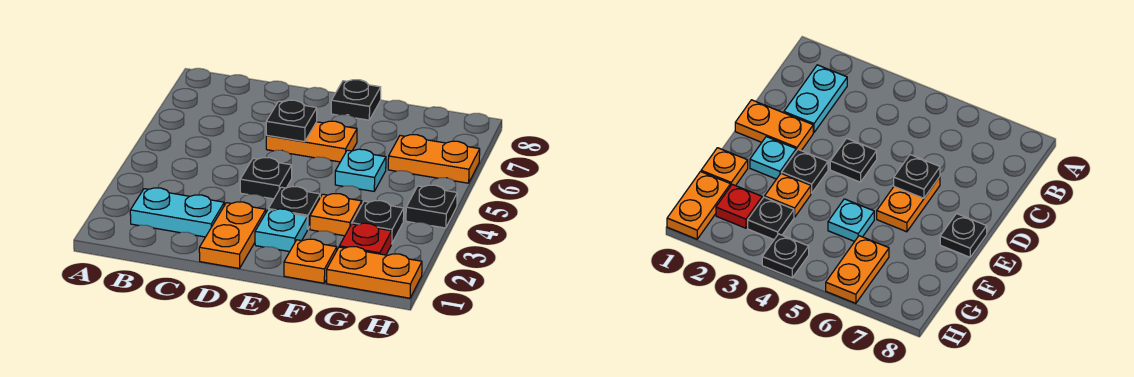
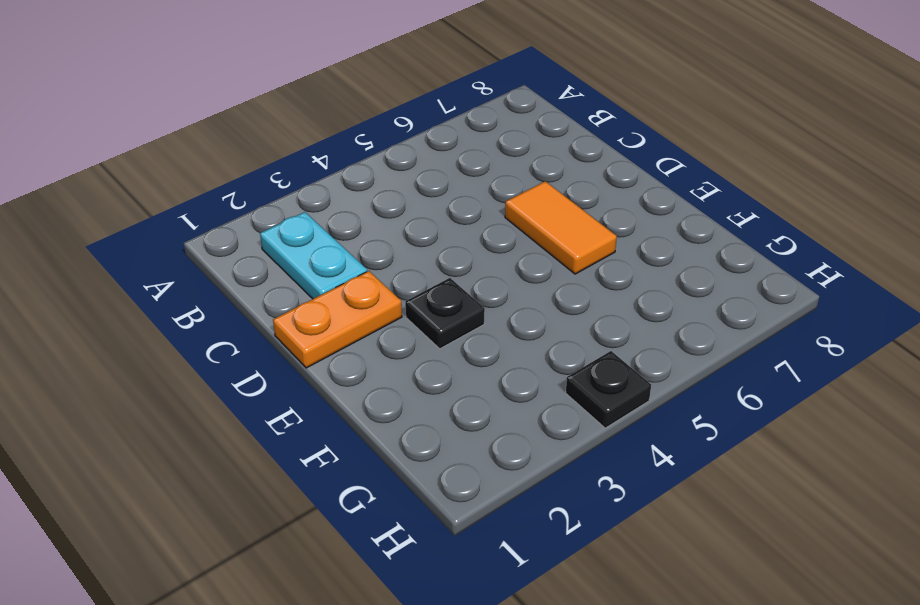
orange 1x2 tile [505,181,617,274] -> orange 1x2 plate [266,121,357,162]
none -> black 1x1 plate [240,158,292,199]
none -> cyan 1x1 plate [255,209,307,252]
none -> black 1x1 plate [331,80,381,120]

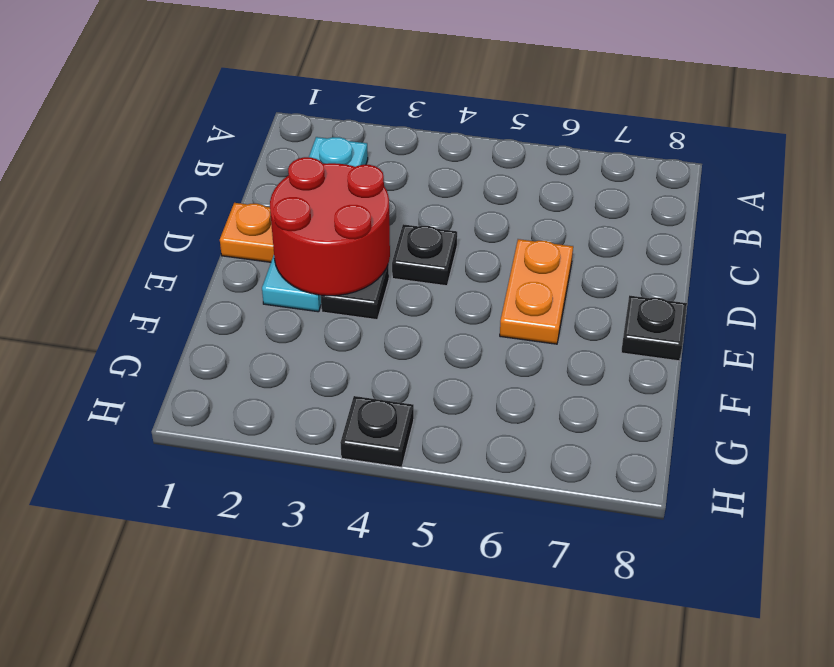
red 2x2 round brick [270,157,390,296] -> none
none -> orange 1x1 plate [284,239,337,283]
none -> orange 1x1 plate [310,194,362,236]
none -> cyan 1x1 plate [335,149,386,191]

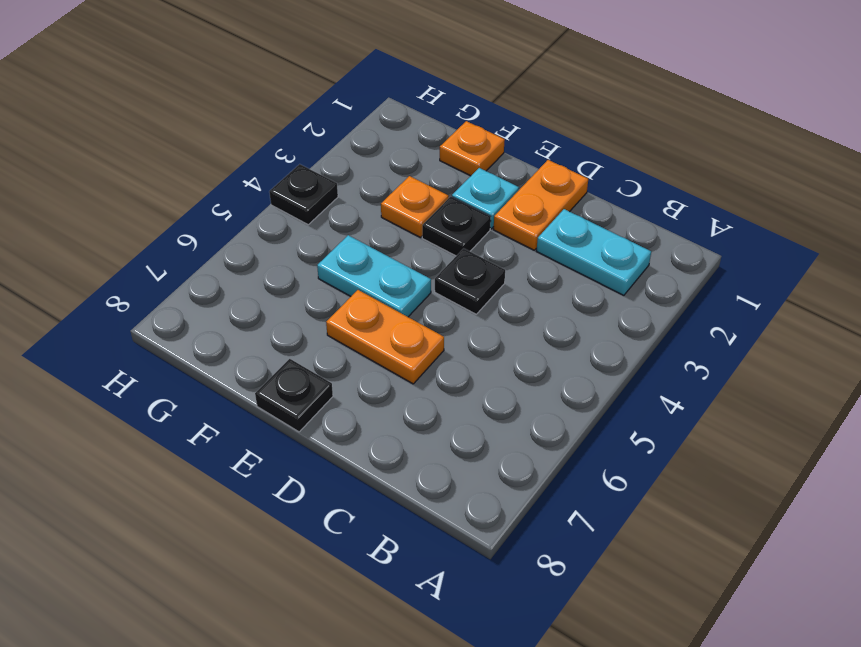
cyan 1x2 plate [317,235,431,317] -> cyan 1x1 plate [335,149,386,191]
none -> orange 1x2 plate [327,247,422,298]
none -> red 1x1 plate [339,223,392,255]
none -> black 1x1 plate [352,201,404,244]

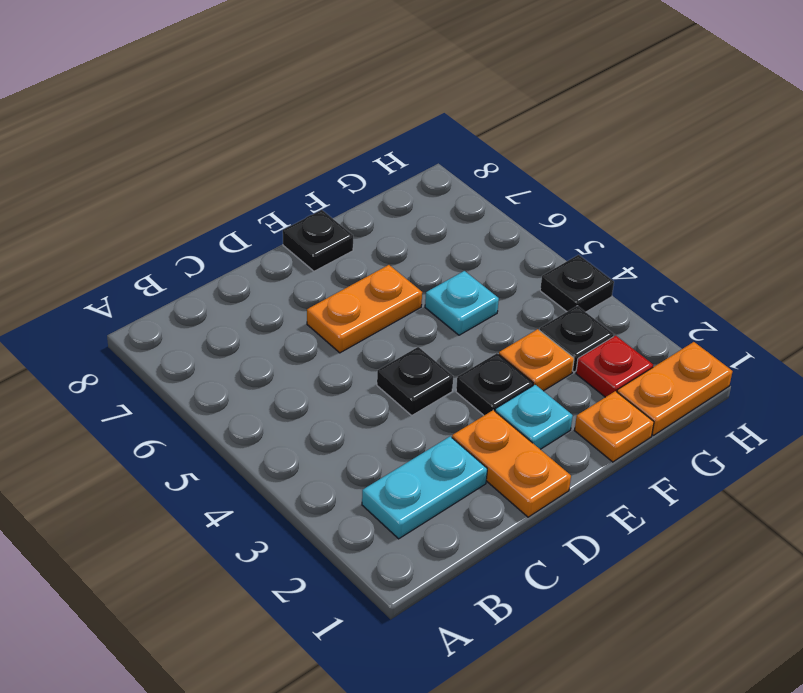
none -> orange 1x2 plate [388,135,480,183]
none -> black 1x1 plate [266,100,317,142]

